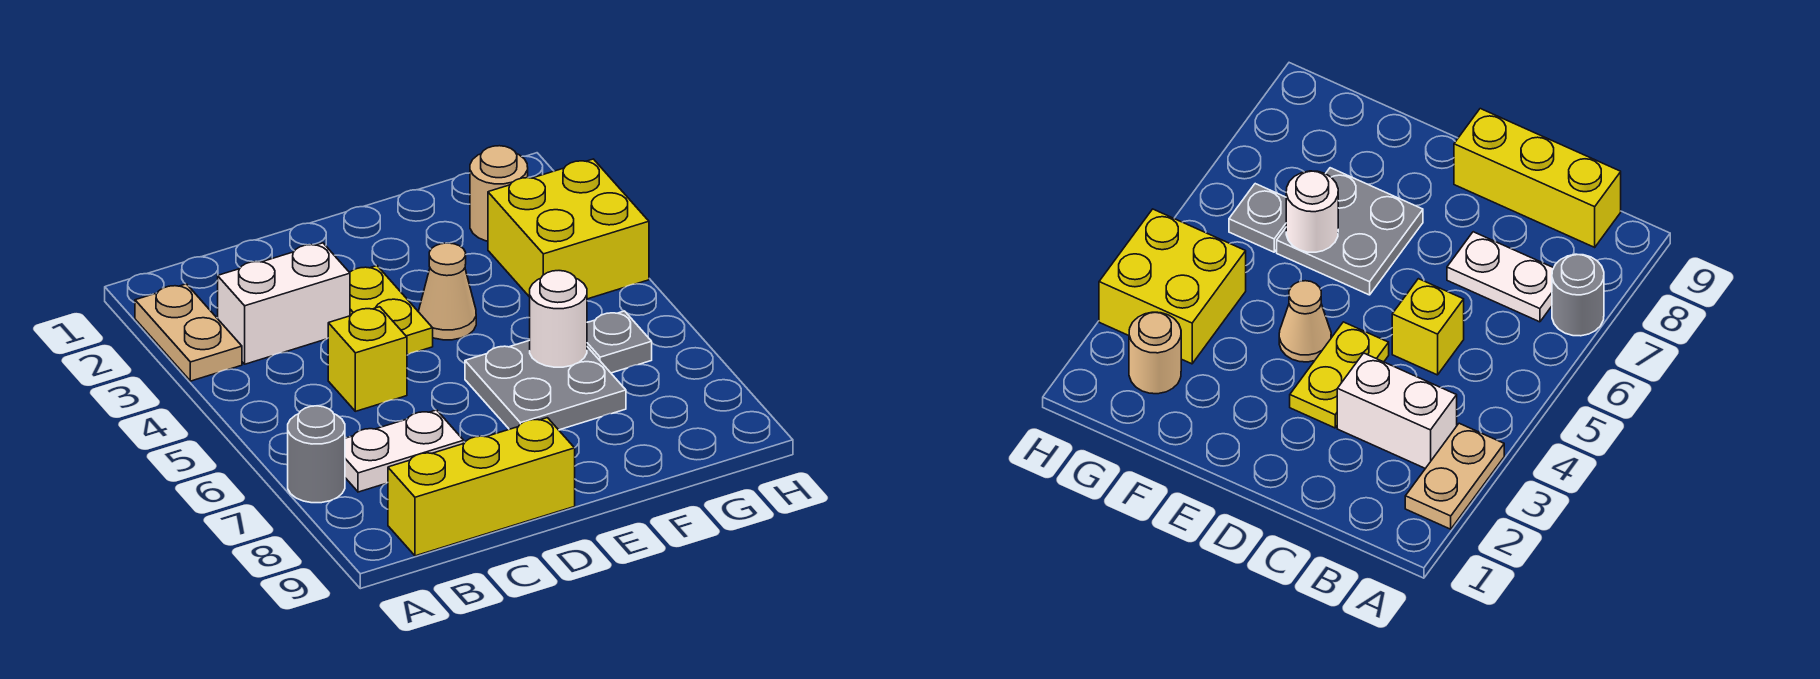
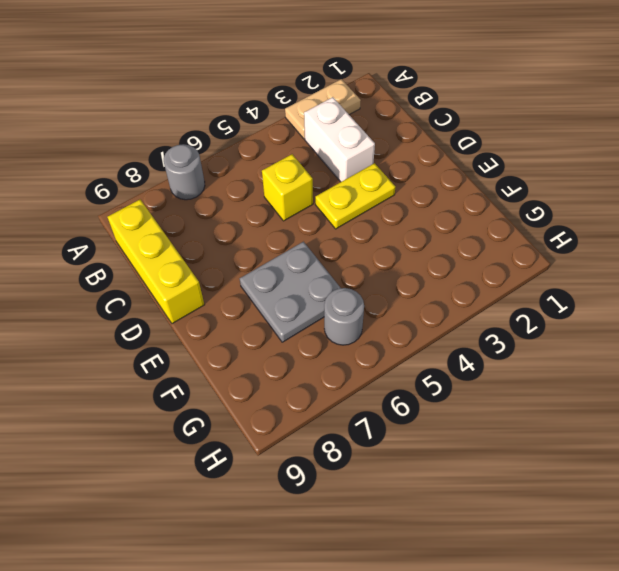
grey 1x1 round brick [324,288,364,345] -> grey 1x1 plate [587,311,652,373]
none -> white 1x2 plate [345,410,464,492]
none -> tan 1x1 cone [419,243,476,340]
none -> tan 1x1 round brick [470,146,528,241]

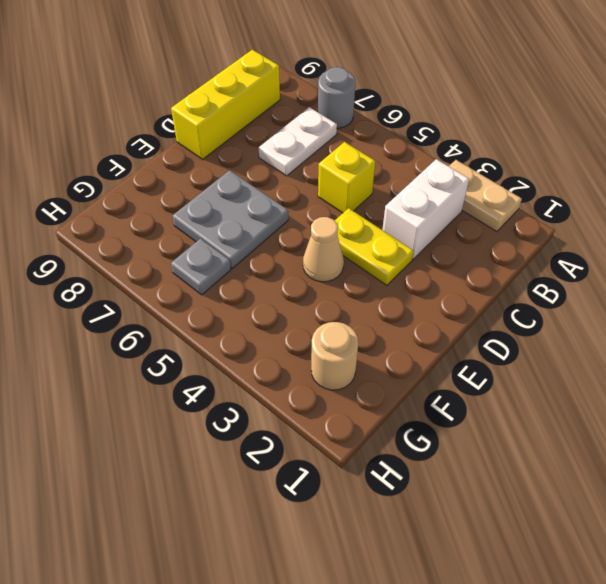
none -> yellow 2x2 brick [488,159,649,299]
none -> white 1x1 round brick [530,271,587,367]

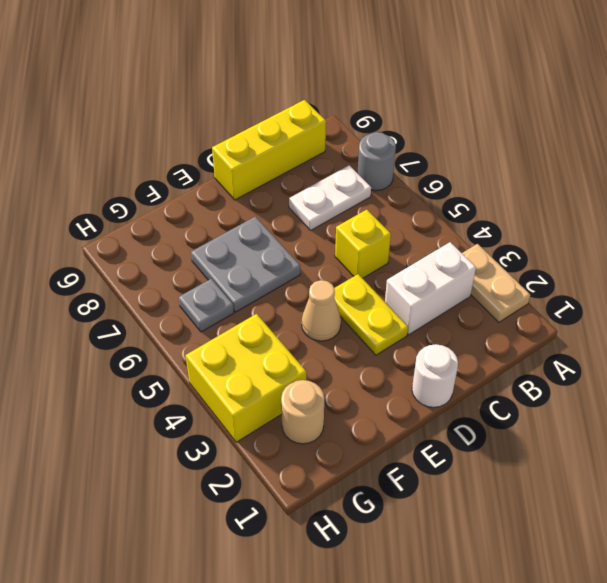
white 1x1 round brick [412,344,458,407] -> white 1x1 round brick moved to [530,271,587,367]

